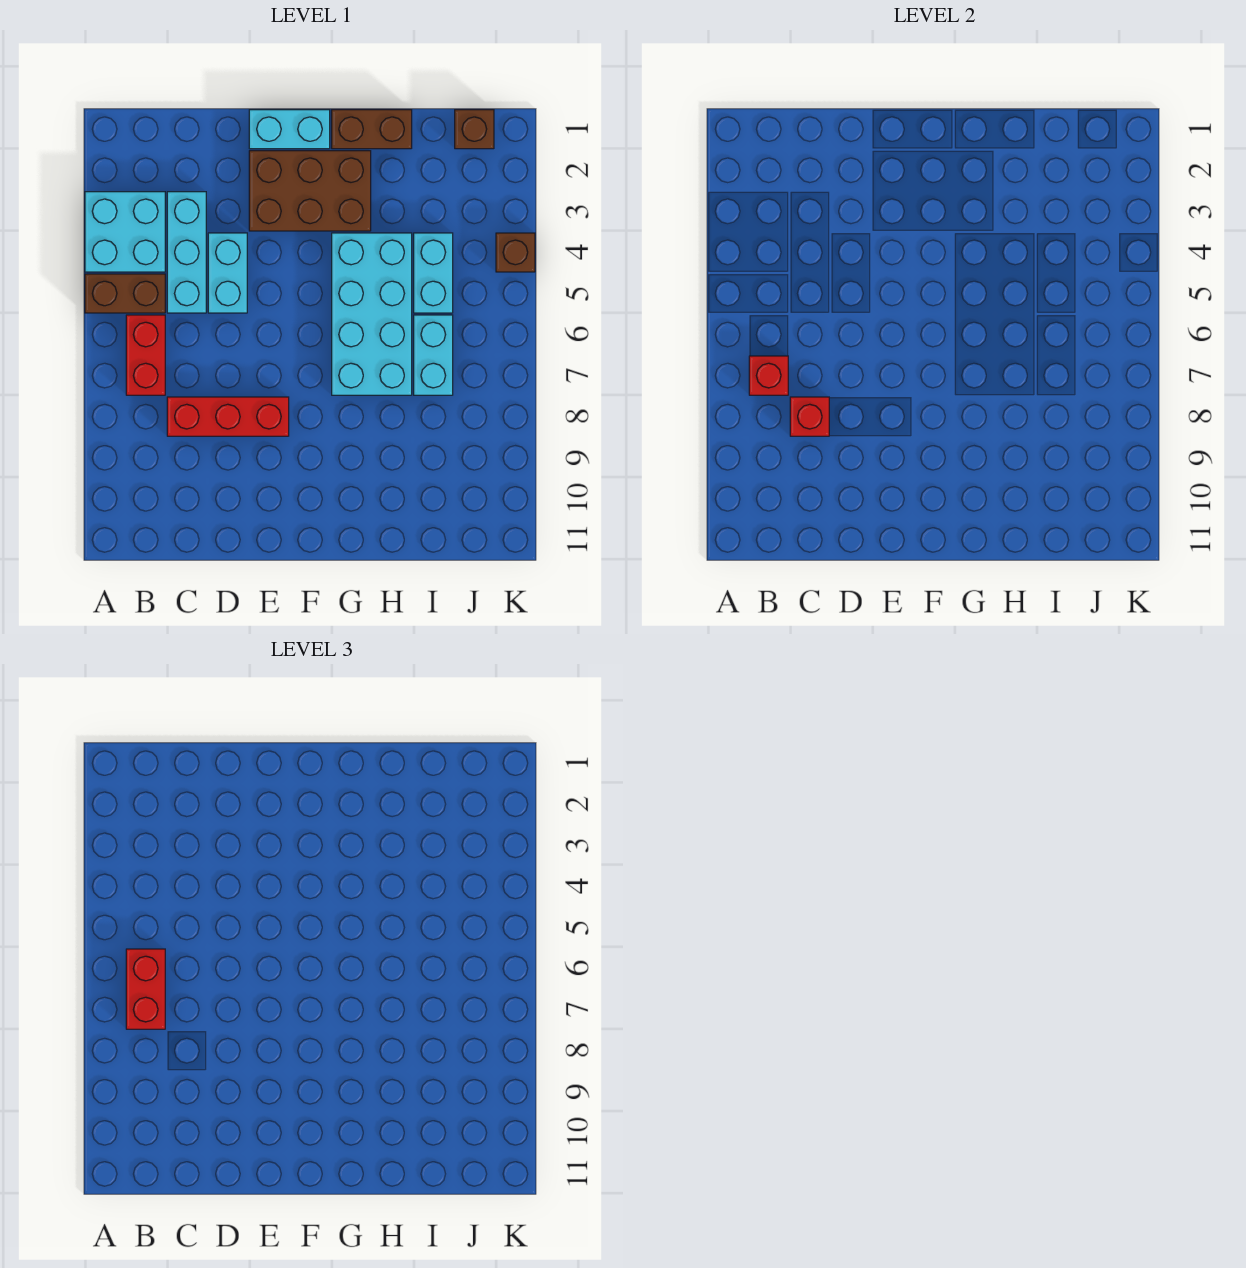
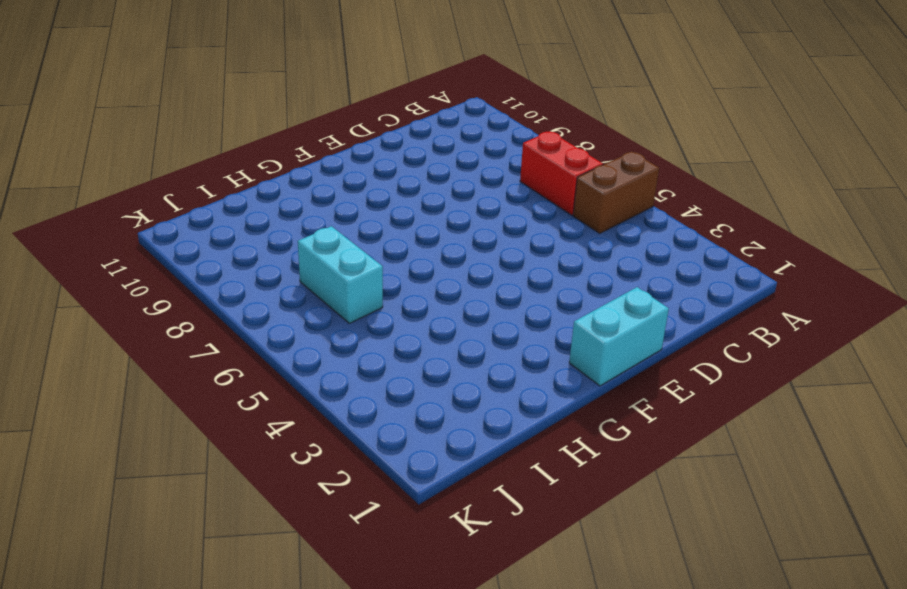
none -> cyan 2x2 brick [85,192,165,272]
none -> cyan 1x3 brick [167,192,206,313]
none -> red 1x3 brick [167,397,289,436]

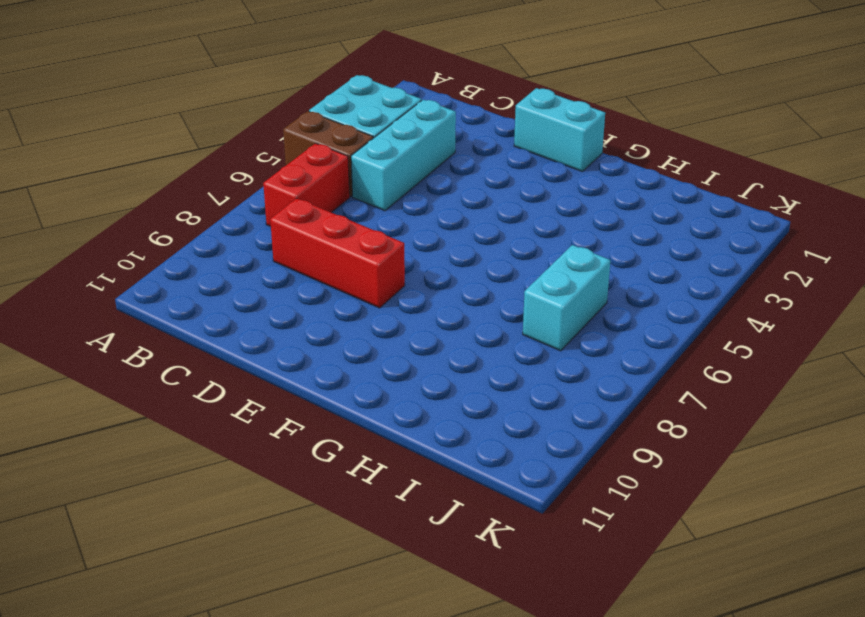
none -> cyan 1x2 brick [208,233,247,313]
none -> brown 2x3 brick [249,151,371,231]
none -> brown 1x2 brick [332,110,412,149]

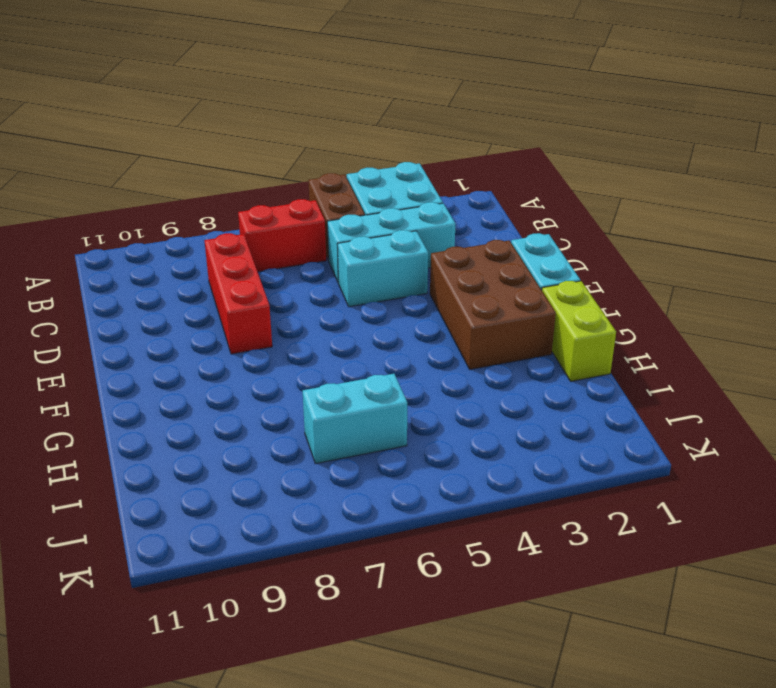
lime 1x2 brick [542,281,616,381] -> brown 1x2 brick [332,110,412,149]
none -> cyan 2x4 brick [332,233,412,395]
none -> cyan 1x2 brick [414,233,453,313]
none -> brown 1x1 brick [455,110,494,149]

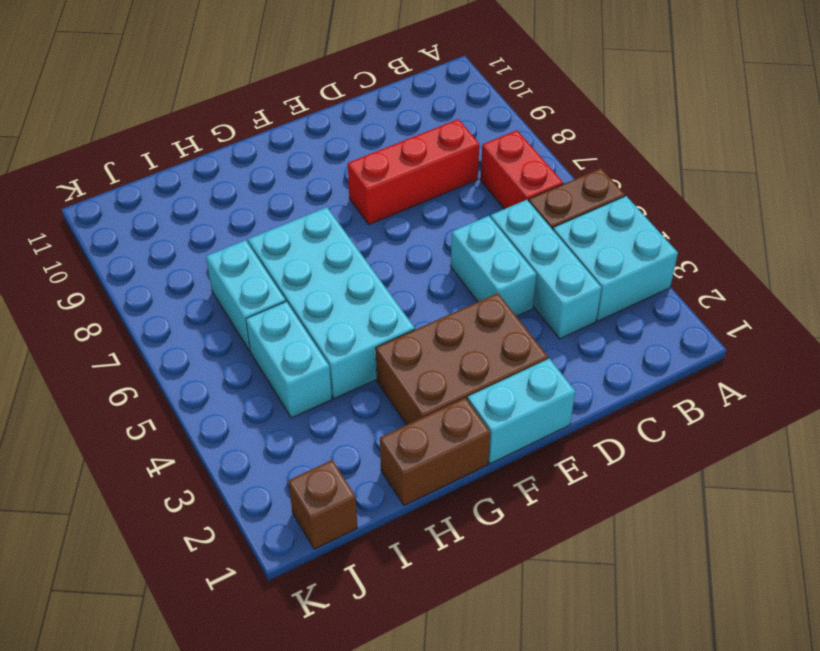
none -> brown 1x1 brick [496,233,535,272]
none -> red 1x1 brick [749,356,788,395]
none -> red 1x1 brick [790,397,829,436]

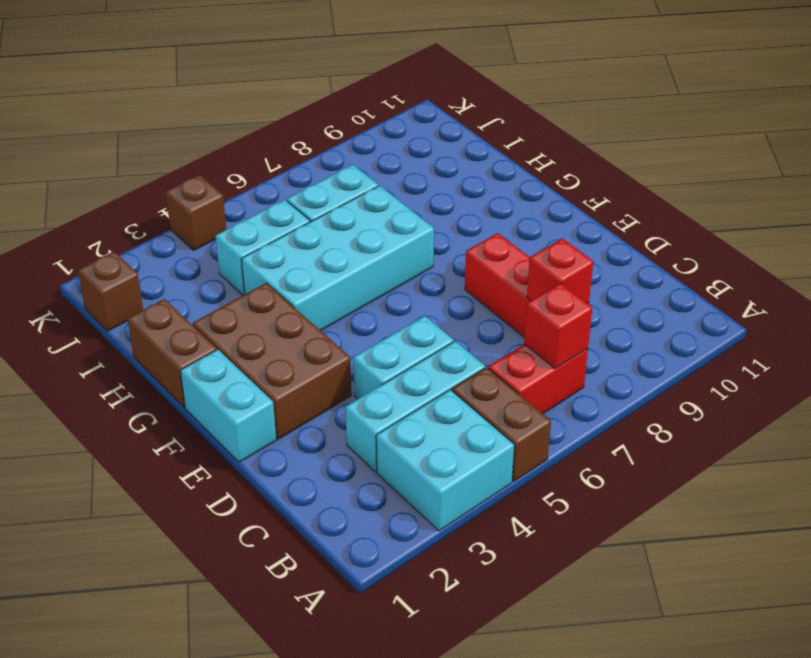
none -> red 1x2 brick [126,949,165,1029]

